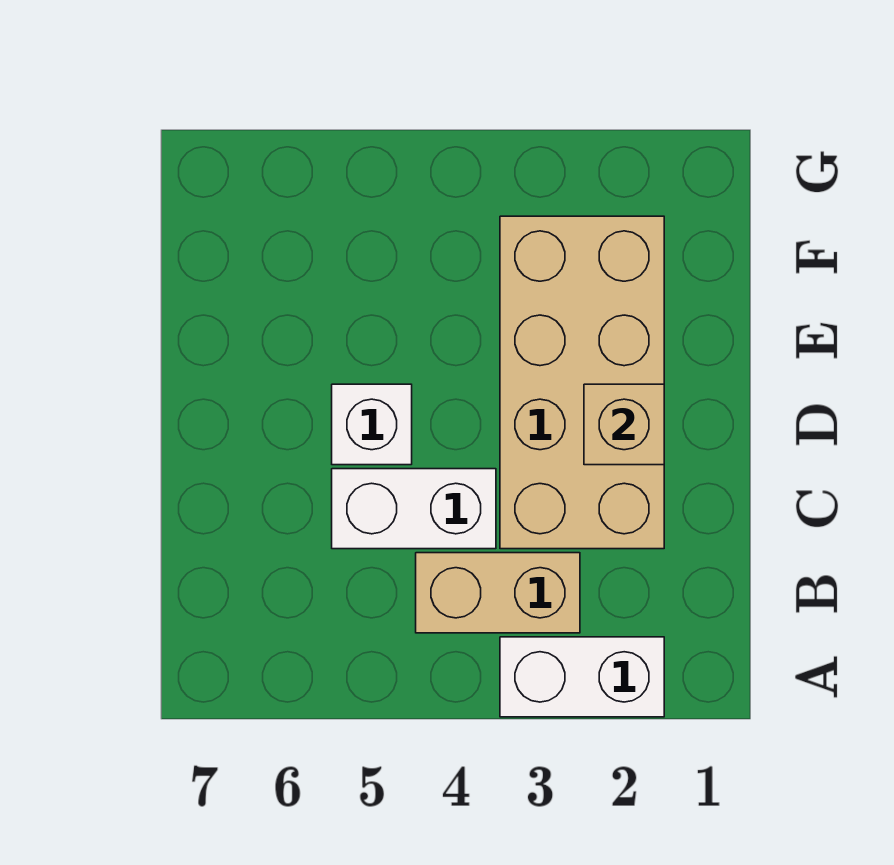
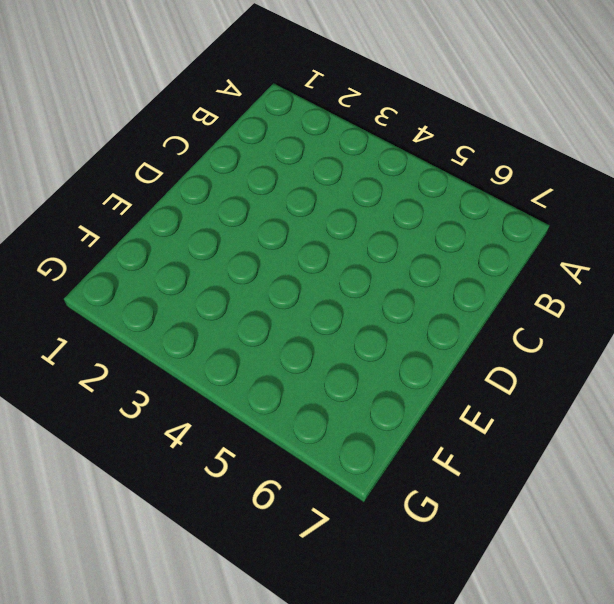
none -> white 1x2 brick [500,637,664,717]
none -> tan 1x2 brick [416,553,580,633]

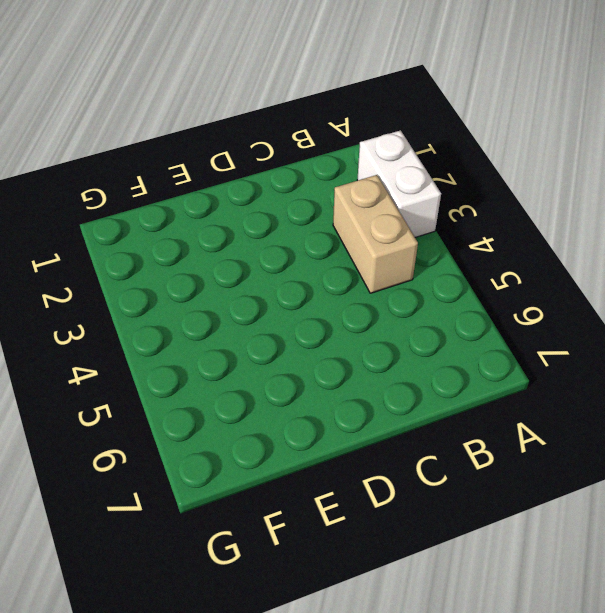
none -> tan 2x4 brick [500,216,664,549]
none -> white 1x2 brick [332,469,496,549]

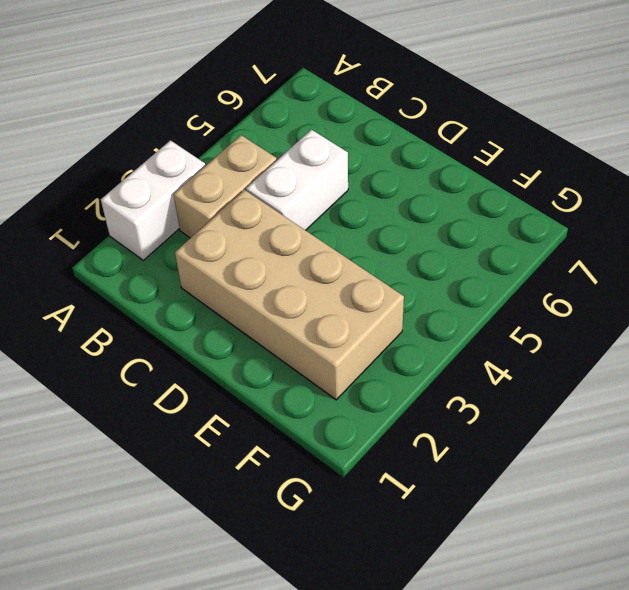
none -> white 1x1 brick [332,384,412,465]
none -> tan 1x1 brick [584,384,664,465]

